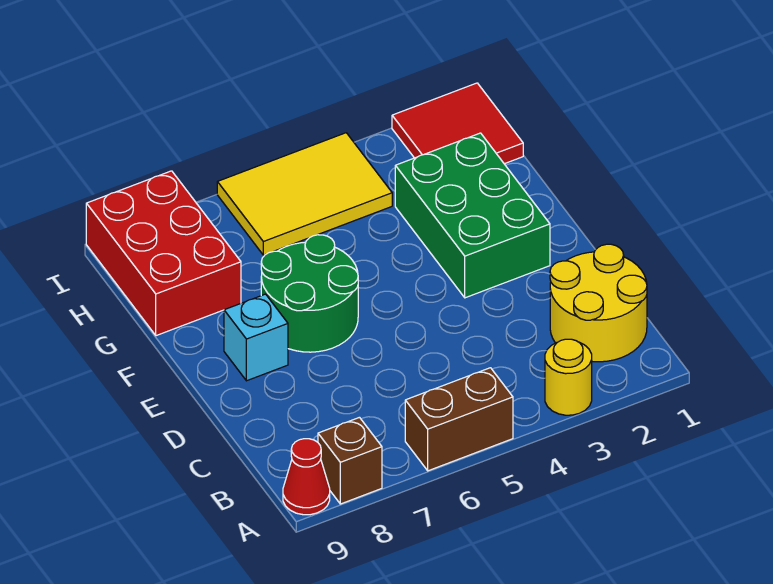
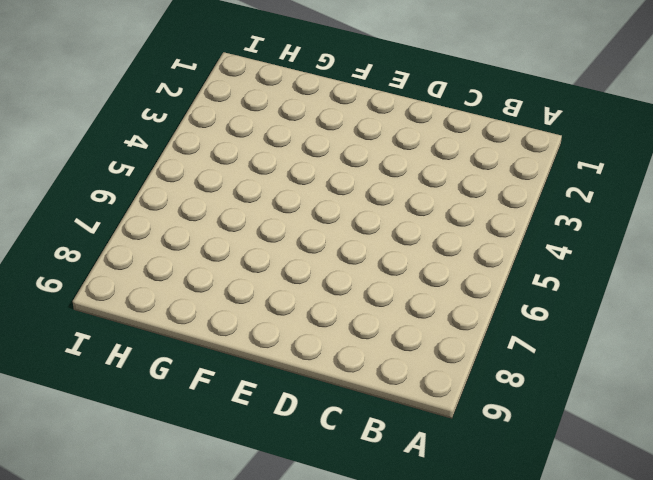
none -> yellow 1x1 round brick [545,339,592,415]
none -> brown 1x2 brick [405,368,513,471]

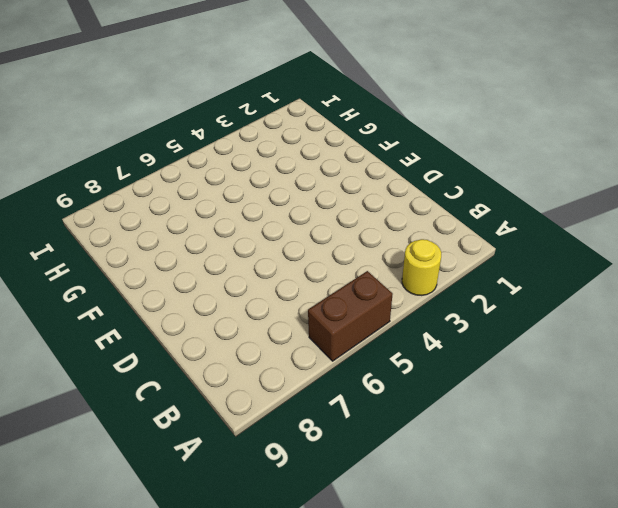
none -> brown 1x1 brick [318,417,382,504]
none -> red 1x1 cone [283,439,330,515]

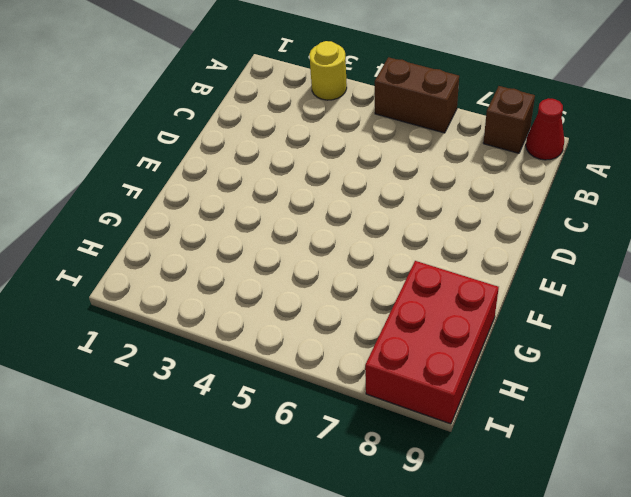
none -> yellow 2x2 round brick [550,244,647,362]
none -> green 2x3 brick [395,133,550,298]

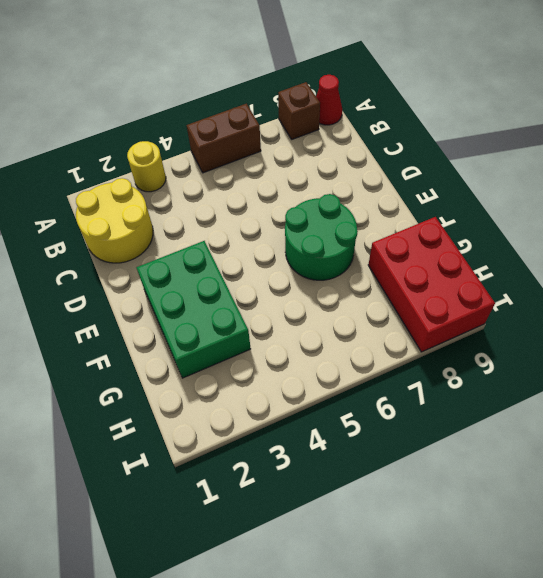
none -> cyan 1x1 brick [224,294,288,381]
none -> red 2x2 tile [392,83,523,164]

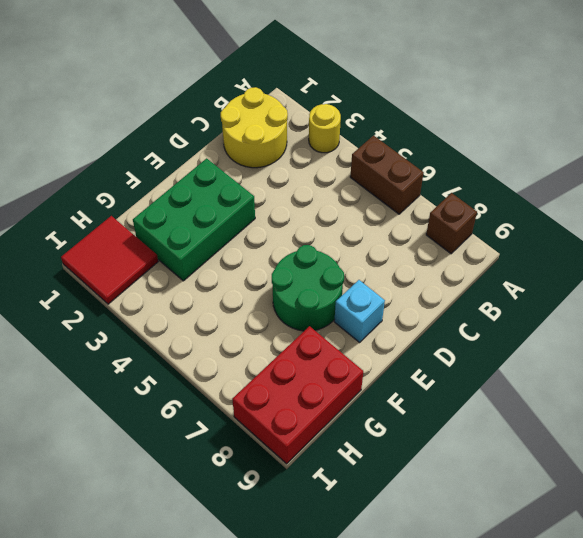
none -> red 1x1 cone [283,439,330,515]
none -> yellow 2x3 tile [217,133,392,255]

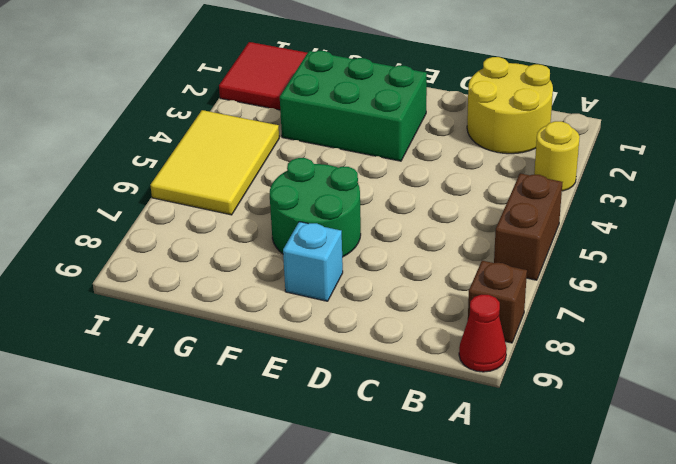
none -> red 2x3 brick [86,171,241,336]

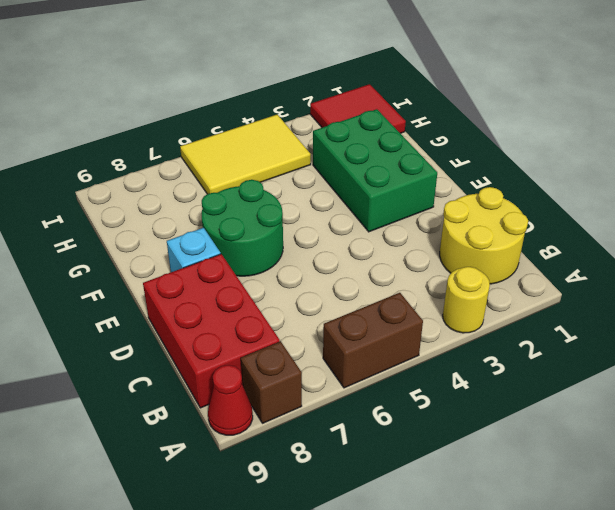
red 2x3 brick [143,254,280,408] -> red 2x3 brick moved to [86,171,241,336]

